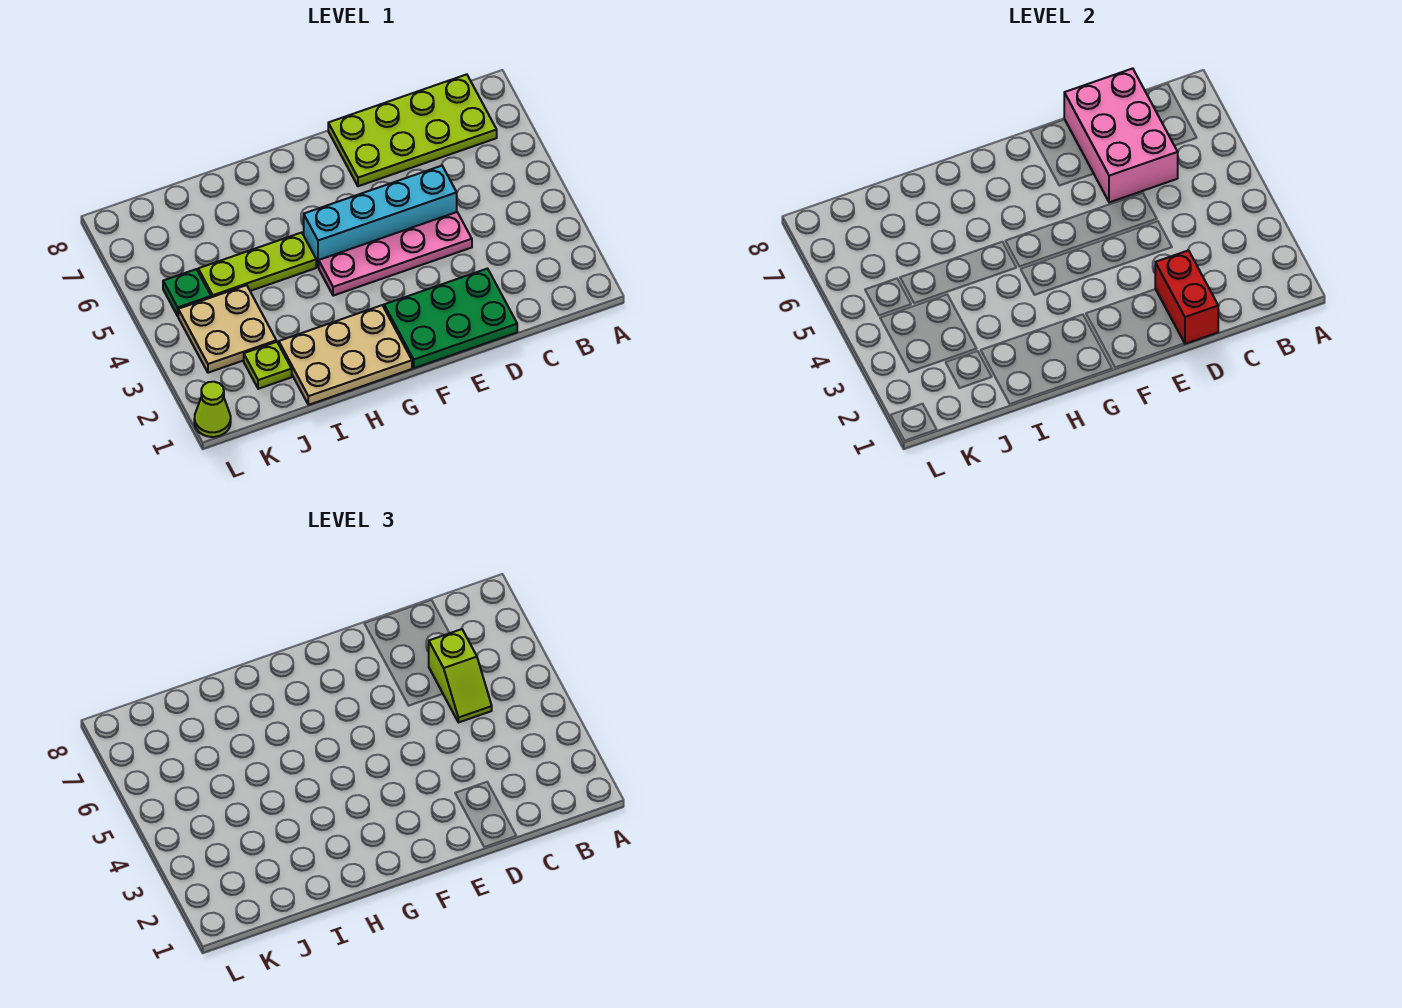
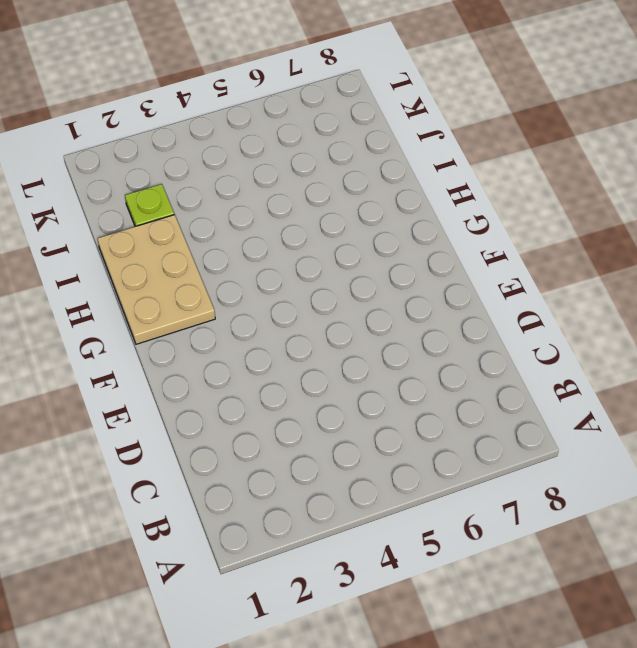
none -> lime 2x4 plate [328,74,497,186]
none -> green 2x3 plate [384,269,517,368]
none -> pink 1x4 plate [319,212,472,296]

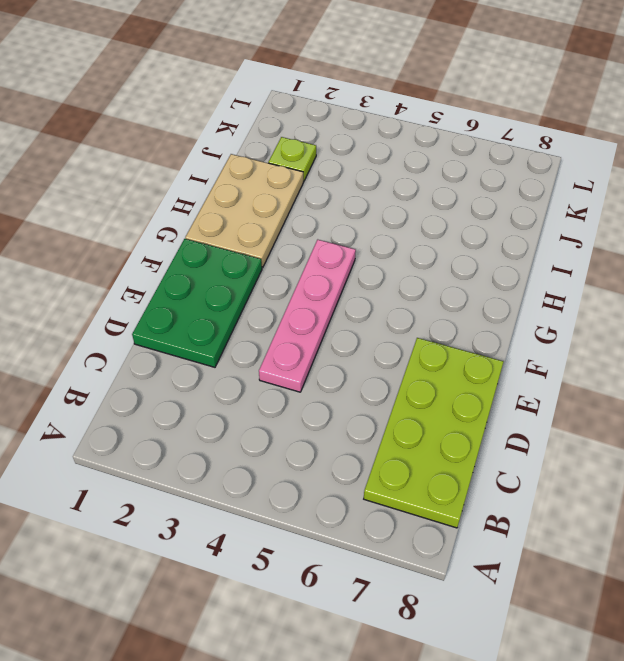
none -> cyan 1x4 brick [304,166,457,267]
none -> lime 1x3 plate [198,233,316,297]
none -> tan 2x2 plate [178,285,276,373]

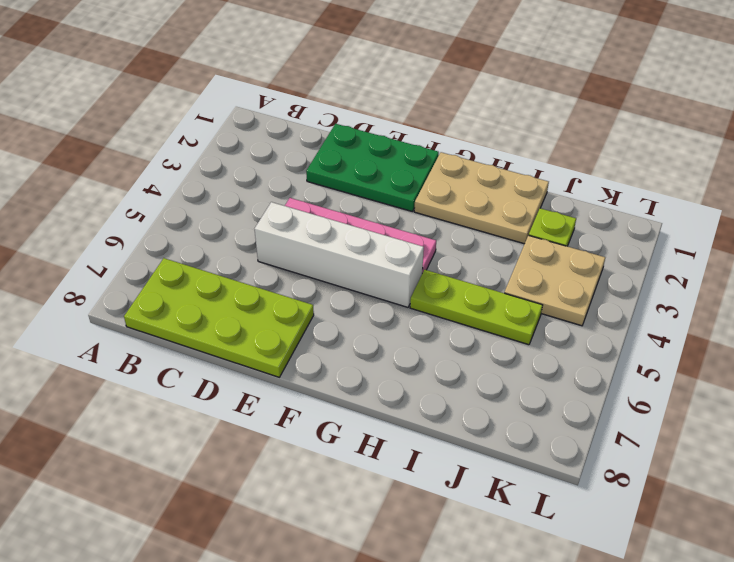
white 1x4 brick [255,202,424,307] -> cyan 1x4 brick [304,166,457,267]
none -> green 1x1 plate [163,269,211,316]
none -> lime 1x1 cone [194,382,231,437]
none -> pink 2x3 brick [1064,69,1178,202]

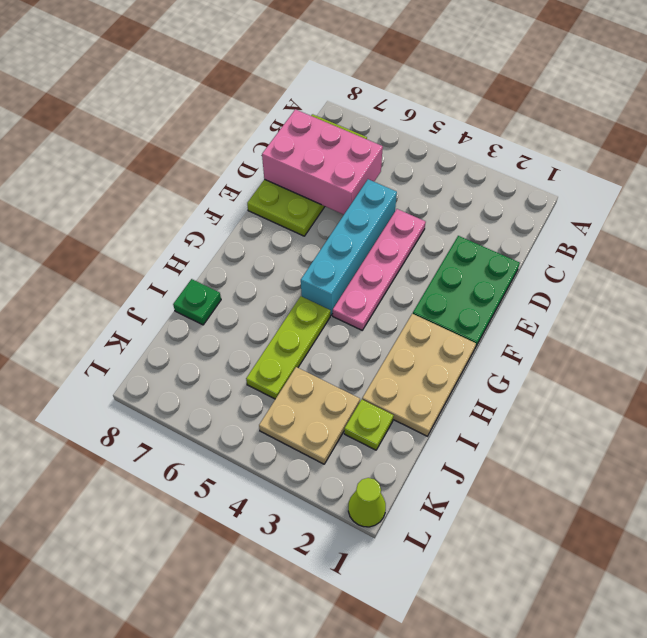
green 1x1 plate [173,279,221,325] -> green 1x1 plate moved to [163,269,211,316]
none -> red 1x2 brick [1155,250,1218,344]
none -> lime 1x2 slope [429,629,492,723]

